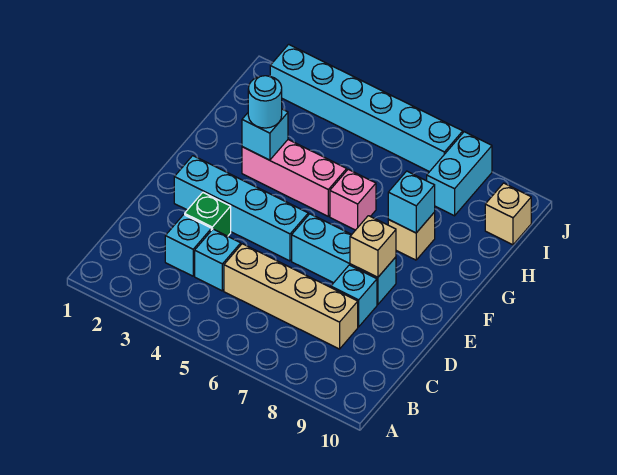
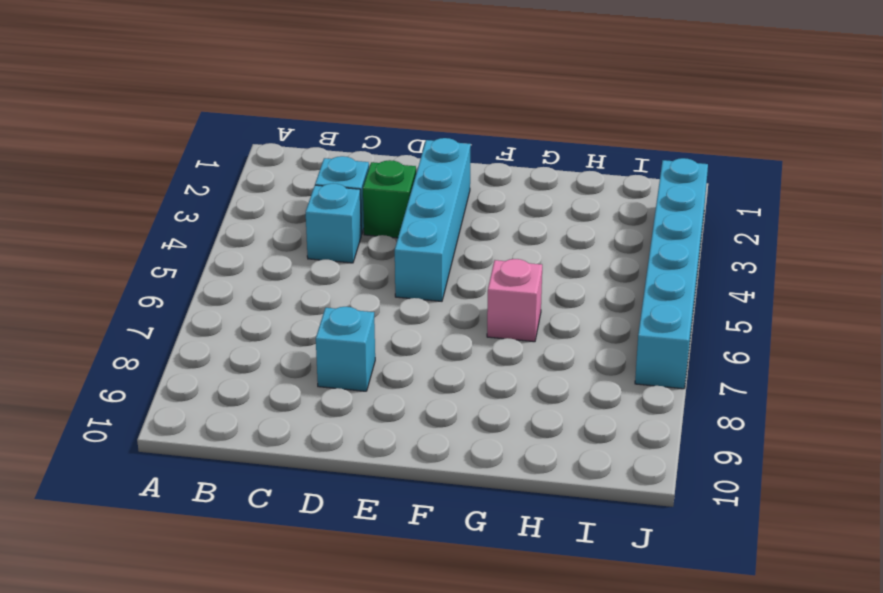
none -> tan 1x4 brick [224,244,358,349]
none -> cyan 1x3 brick [292,214,396,305]
none -> pink 1x3 brick [242,140,347,216]

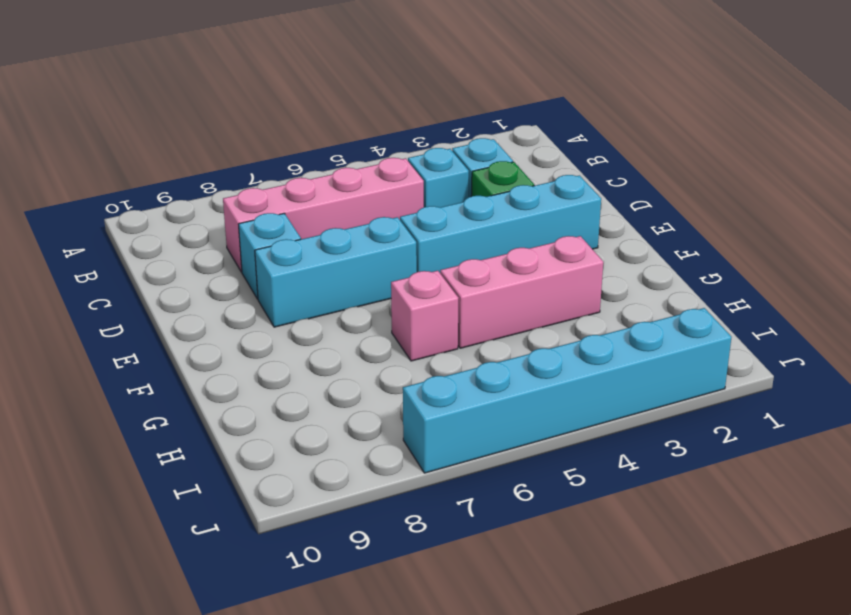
pink 1x4 brick [223,158,424,272] -> tan 1x4 brick [224,244,358,349]
none -> tan 1x1 brick [388,212,435,260]
none -> cyan 1x2 brick [427,132,492,216]
none -> tan 1x1 brick [485,183,531,245]

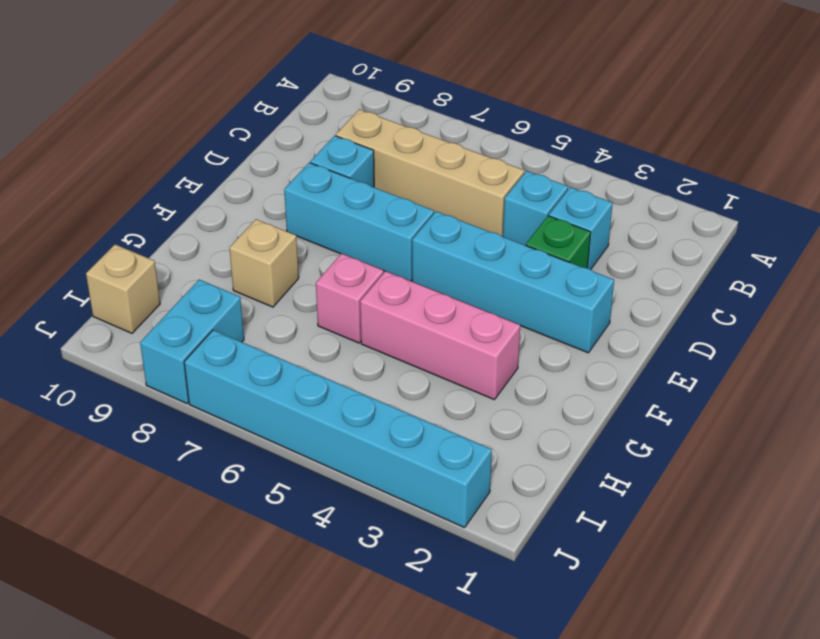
none -> tan 1x1 brick [350,216,396,277]
none -> cyan 1x1 brick [242,109,288,160]
none -> cyan 1x1 brick [388,171,435,233]

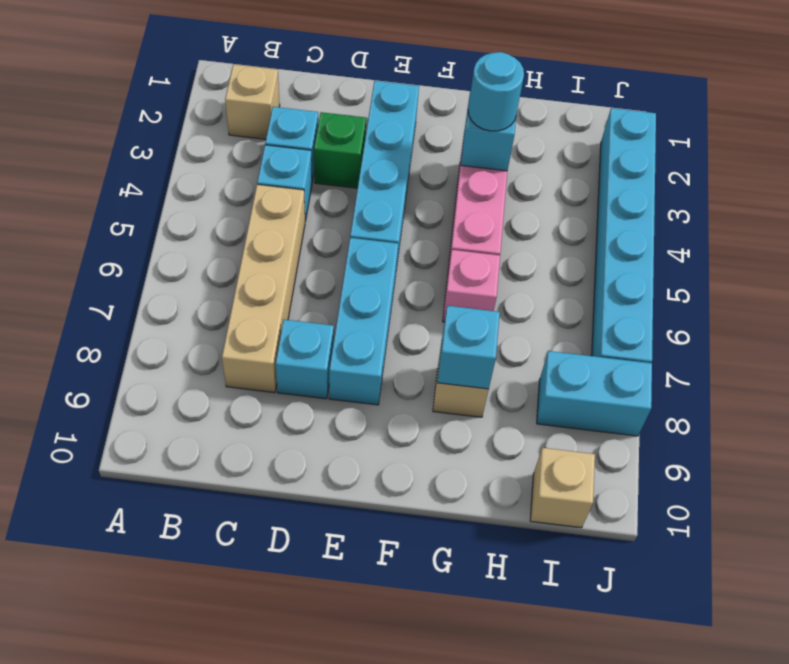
tan 1x1 brick [225,64,280,139] -> tan 1x1 brick moved to [350,216,396,277]

